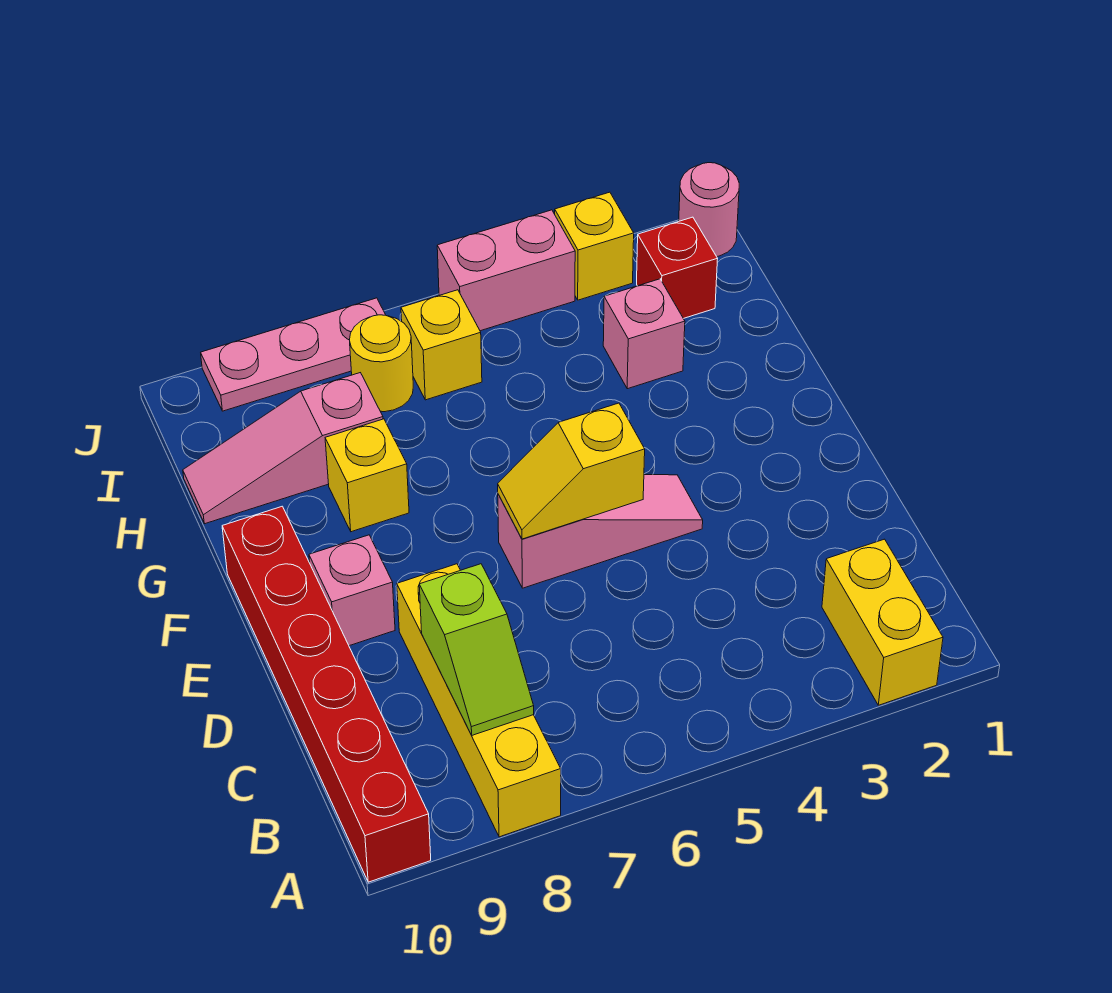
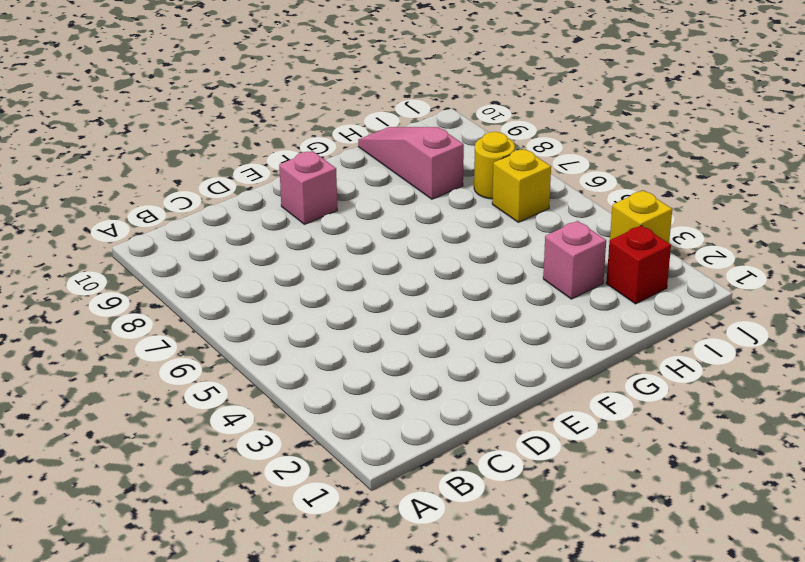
none -> yellow 1x2 brick [822,539,943,705]
none -> yellow 1x4 brick [397,564,561,837]
none -> red 1x6 brick [222,506,431,882]

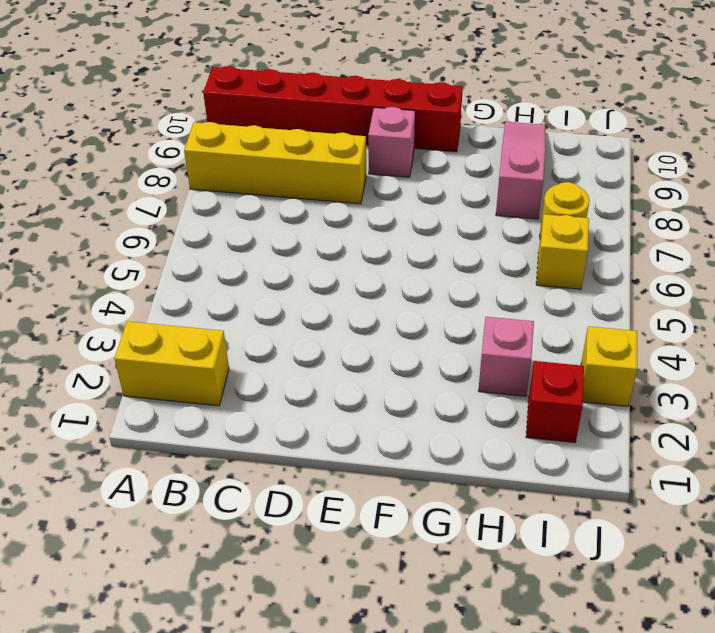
none -> pink 1x3 slope [498,475,703,588]
none -> yellow 1x1 brick [325,419,409,532]
none -> pink 1x1 round brick [679,163,739,257]

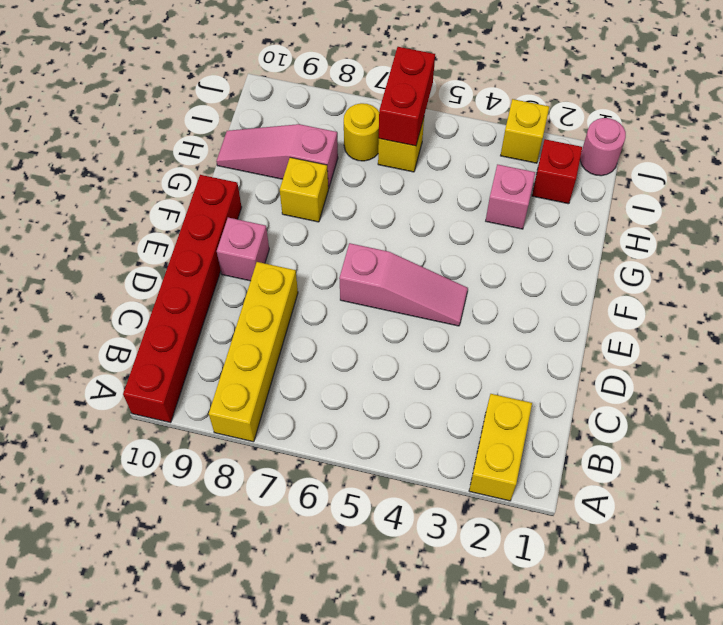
red 1x2 brick [379,47,435,146] -> none
none -> pink 1x2 brick [437,210,575,331]
none -> pink 1x3 plate [201,298,385,411]
none -> lime 1x2 slope [419,564,534,735]

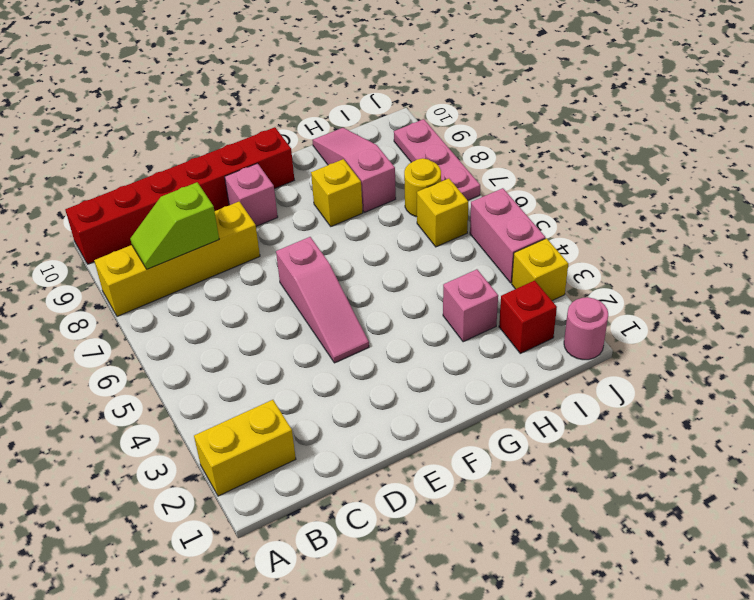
none -> yellow 1x2 slope [498,403,645,539]

